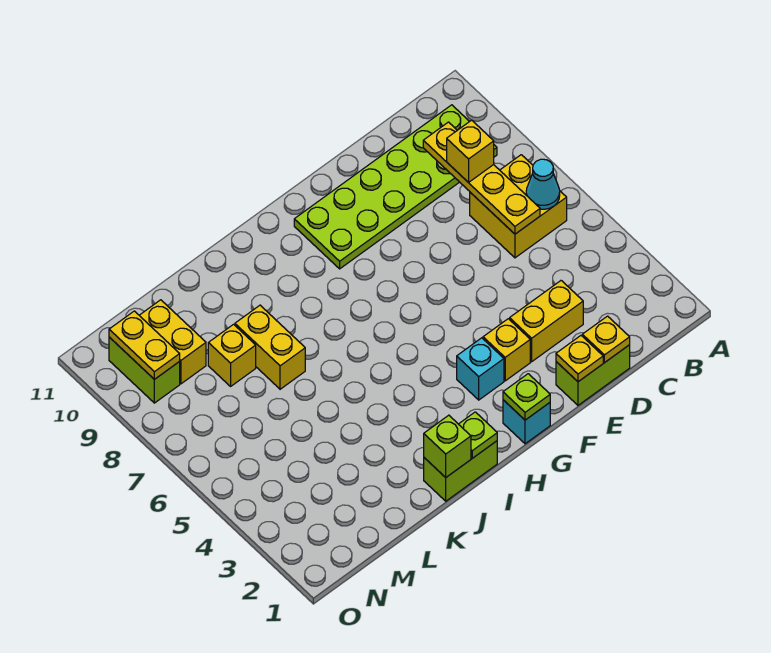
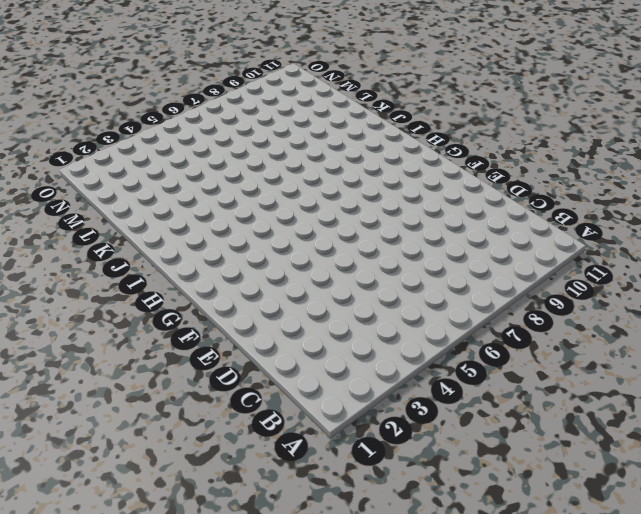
none -> yellow 2x2 brick [470,155,567,258]
none -> lime 2x6 plate [294,105,497,269]
none -> lime 1x2 brick [556,345,630,405]

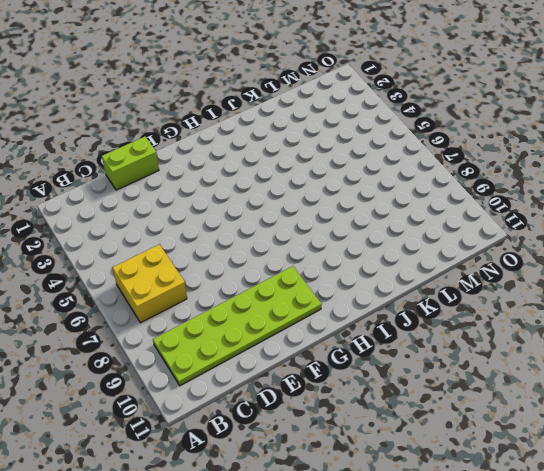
none -> yellow 1x2 brick [510,281,583,362]
none -> yellow 1x1 brick [483,319,530,381]
none -> cyan 1x1 brick [503,400,550,444]

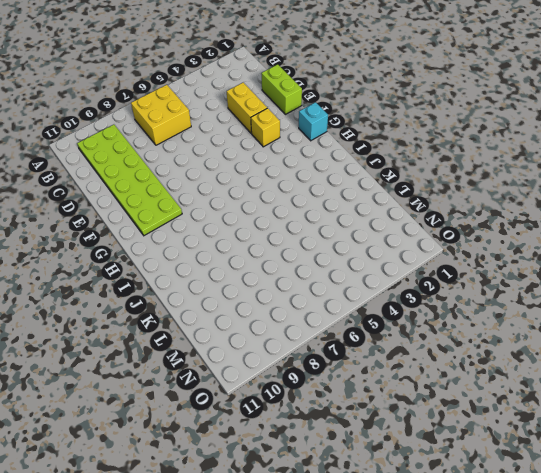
none -> cyan 1x1 brick [457,338,504,400]
none -> lime 1x2 brick [424,441,497,501]
none -> yellow 1x2 brick [235,305,305,389]

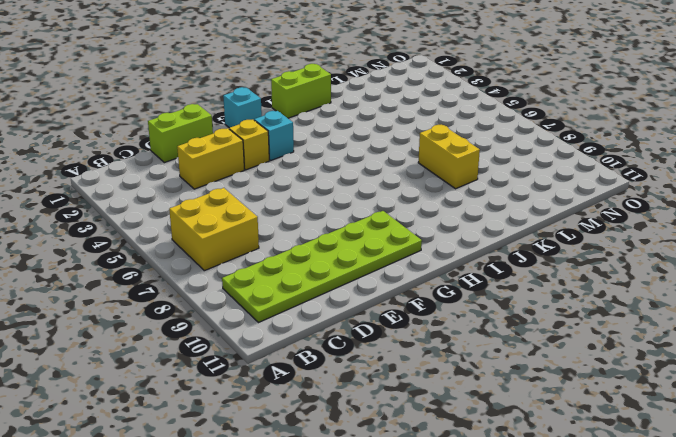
none -> yellow 1x1 brick [208,324,256,386]
none -> yellow 1x2 brick [139,300,206,384]
none -> lime 1x2 brick [109,337,180,403]

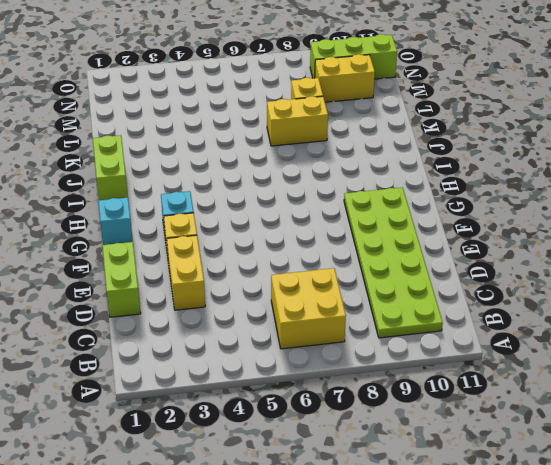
lime 1x3 brick [310,34,397,79] -> lime 1x2 brick [109,337,180,403]
none -> cyan 1x1 cone [526,159,560,209]
none -> yellow 1x4 plate [423,122,540,234]
none -> yellow 1x1 plate [582,316,630,362]

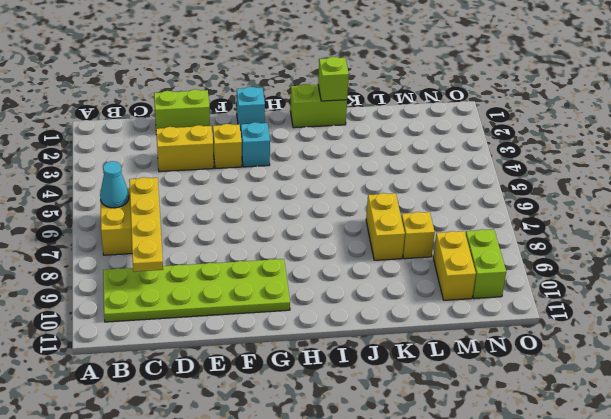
none -> yellow 1x1 plate [582,316,630,362]
none -> yellow 1x1 plate [556,336,603,382]
none -> lime 1x1 plate [503,374,550,420]

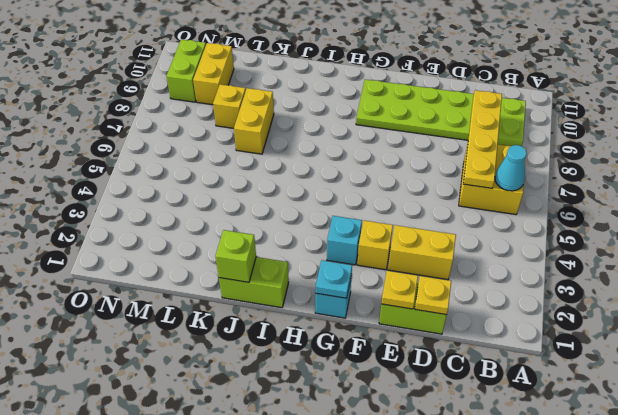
cyan 1x1 plate [315,260,352,298] -> lime 1x1 plate [503,374,550,420]
none -> lime 1x1 plate [459,412,497,458]
none -> yellow 1x2 plate [109,311,180,379]
none -> yellow 1x1 brick [447,120,494,183]

